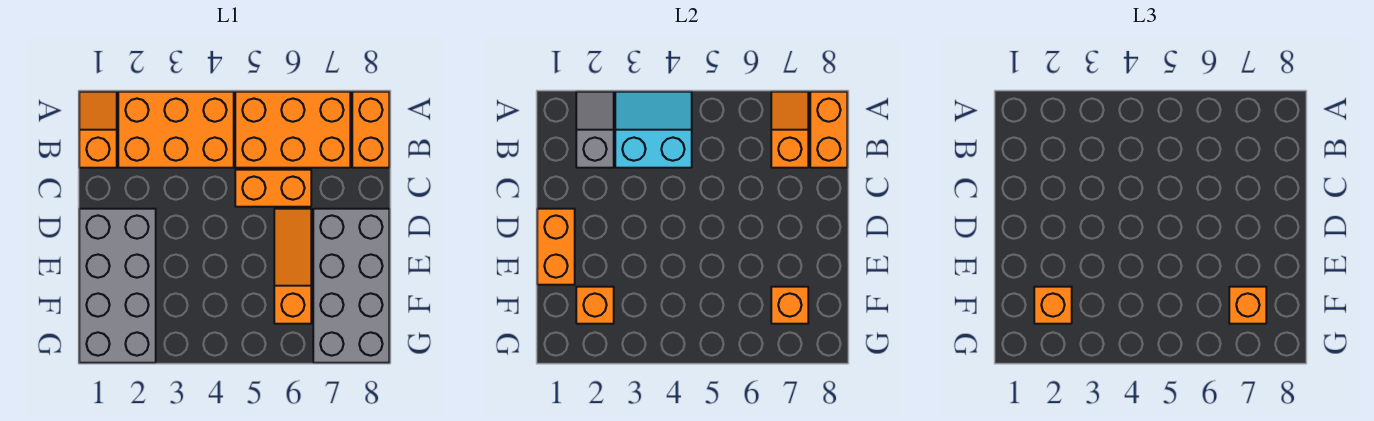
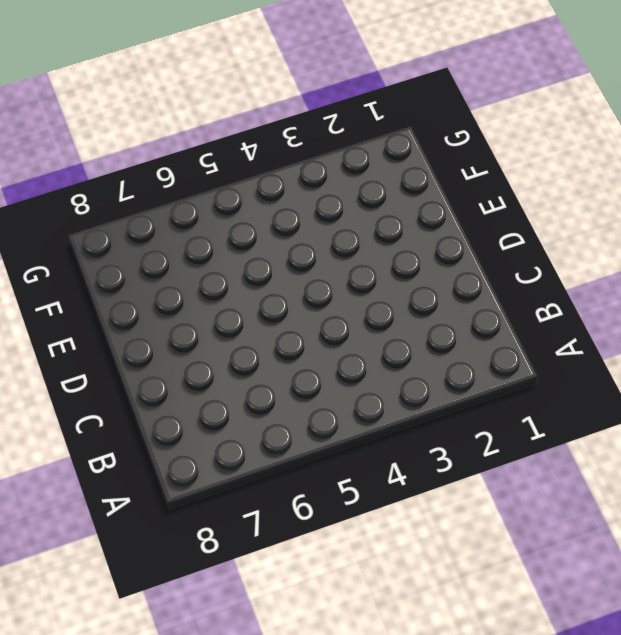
none -> orange 1x2 slope [79,92,117,168]
none -> orange 2x3 brick [118,92,234,168]
none -> orange 2x3 brick [235,92,350,168]

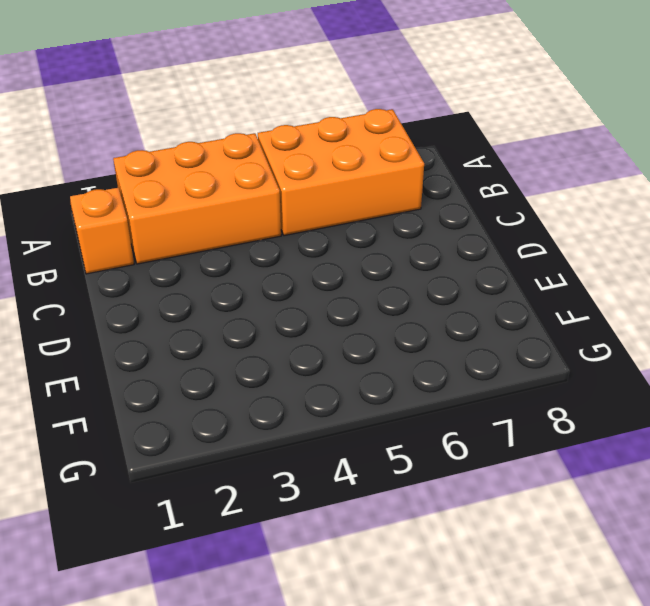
none -> orange 1x2 brick [352,92,389,168]
none -> orange 1x2 brick [235,170,311,207]
none -> grey 2x4 brick [79,209,156,363]

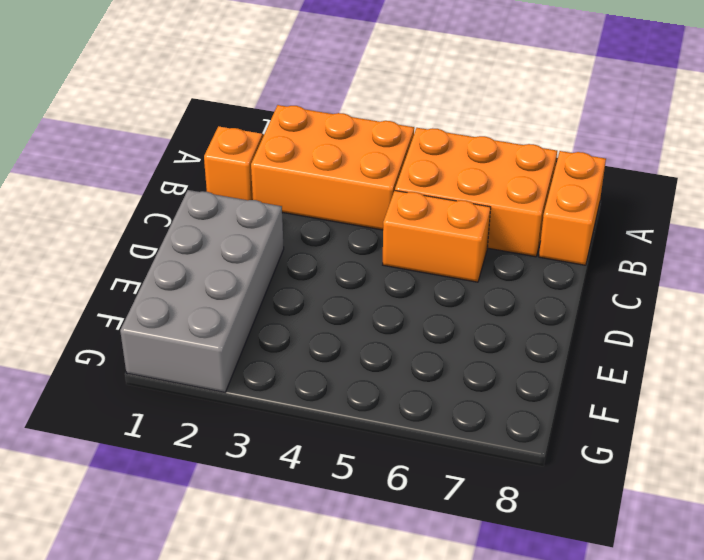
none -> orange 1x3 slope [274,209,311,324]
none -> grey 2x4 brick [313,209,389,363]
none -> grey 1x2 slope [576,92,614,168]

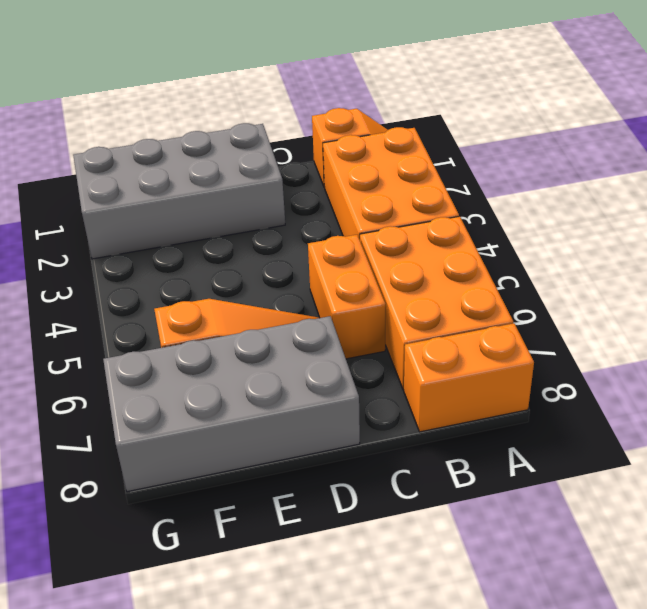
none -> grey 1x2 slope [576,92,614,168]
none -> cyan 2x2 slope [615,92,692,168]
none -> orange 1x2 slope [771,92,808,168]

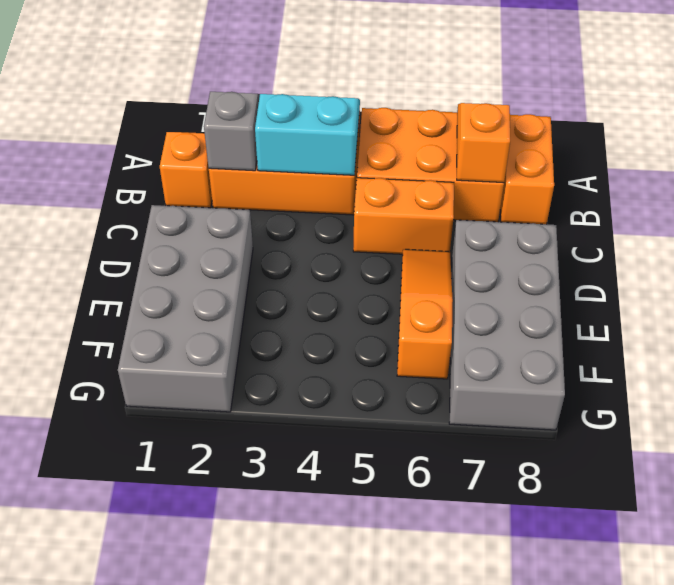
none -> orange 1x2 brick [810,92,847,168]
none -> orange 1x2 brick [537,209,575,285]
none -> orange 1x1 brick [576,287,614,324]

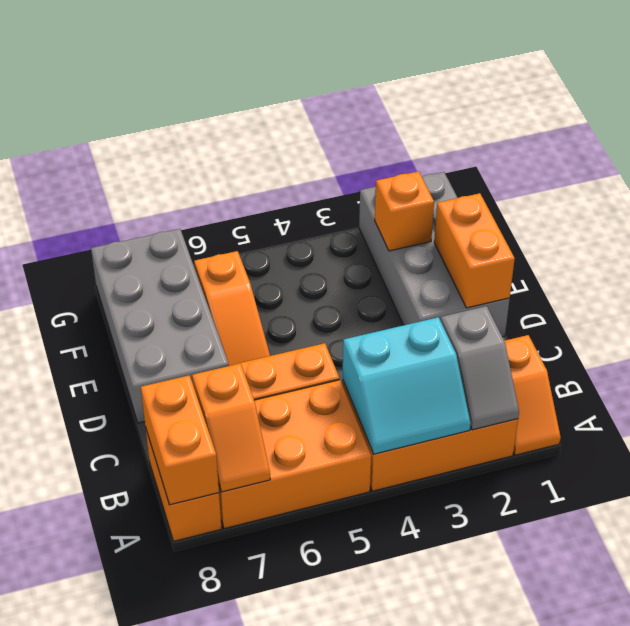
none -> orange 1x1 brick [771,287,808,324]
none -> orange 1x1 brick [1034,287,1072,324]
none -> orange 1x1 brick [1229,287,1266,324]

